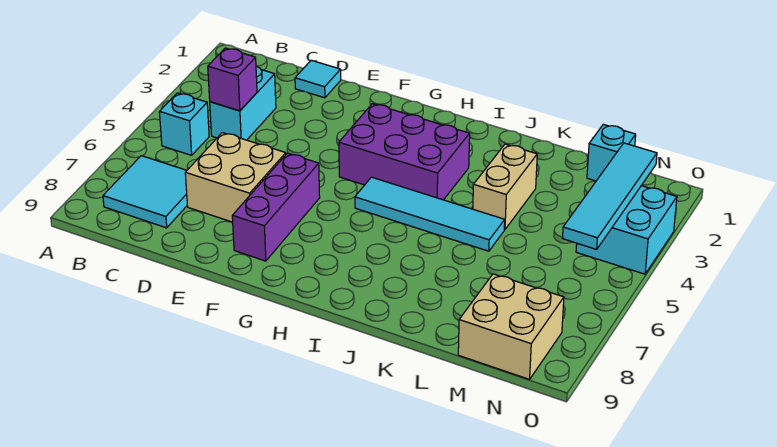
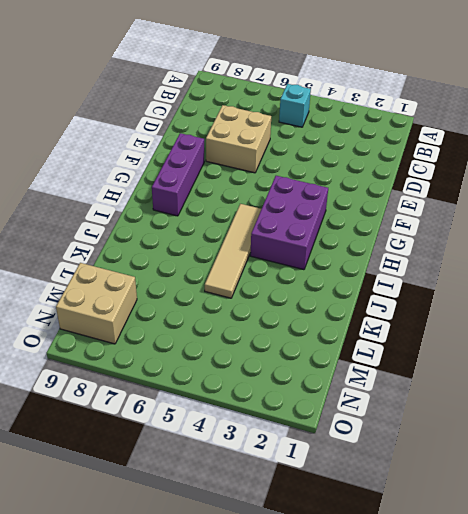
purple 1x3 brick [152,133,204,216] -> purple 1x3 brick turned to [232,153,320,261]
tan 1x4 tile [205,204,261,298] -> cyan 1x4 tile [355,177,505,251]
none -> cyan 2x2 tile [103,156,187,228]
none -> cyan 1x2 brick [210,66,276,140]
none -> cyan 1x1 tile [295,60,341,98]

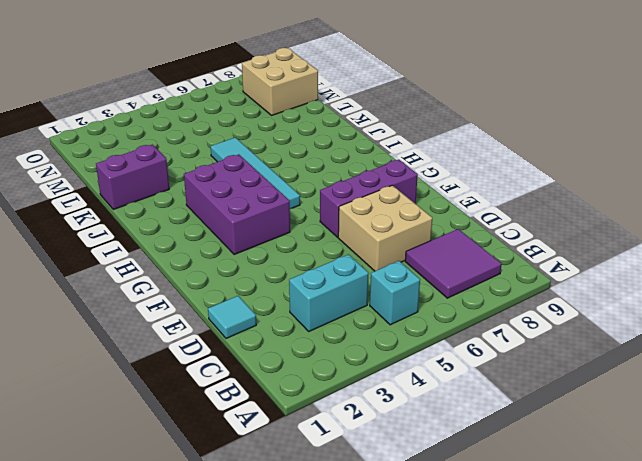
purple 2x2 tile [405,229,501,298] -> cyan 2x2 tile [103,156,187,228]
purple 1x2 brick [96,145,169,210] -> none
none -> tan 1x2 brick [473,144,537,230]
none -> cyan 1x1 brick [587,124,636,181]
none -> cyan 2x2 brick [576,186,677,274]

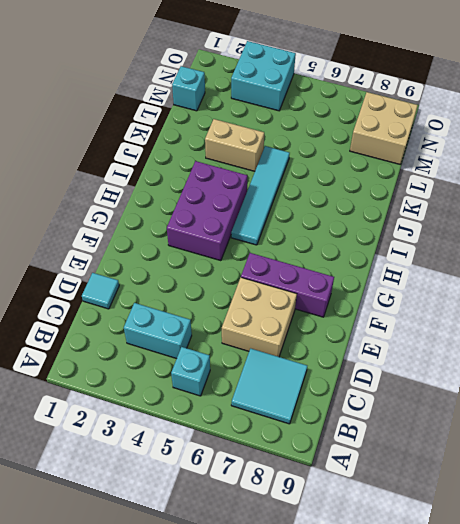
none -> purple 1x1 brick [208,48,257,111]
none -> cyan 1x4 tile [563,143,657,249]

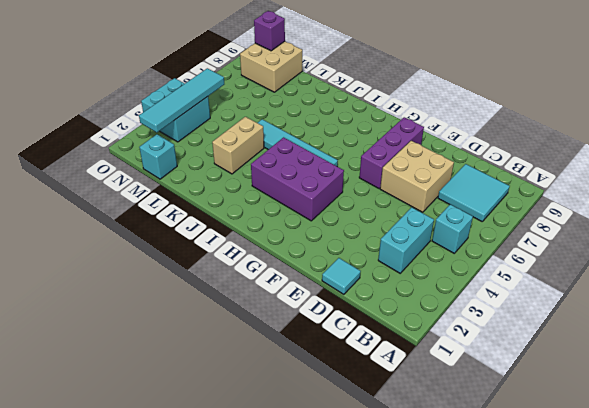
purple 1x1 brick [254,11,285,51] -> purple 1x1 brick moved to [208,48,257,111]

